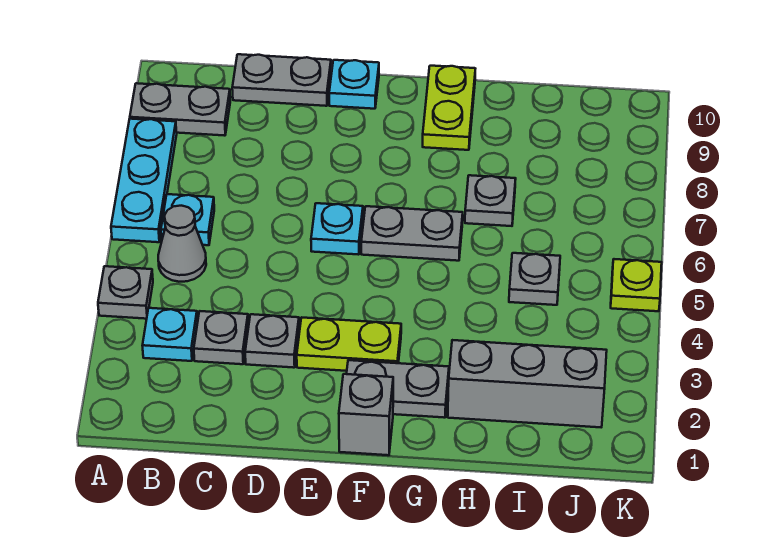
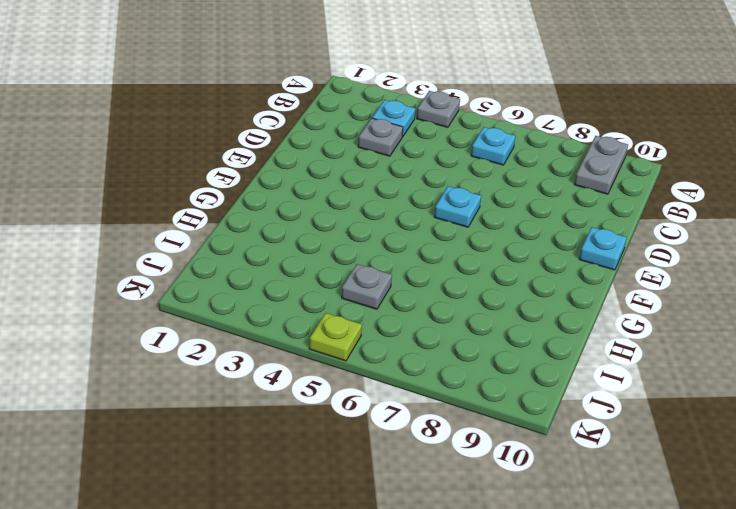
none -> cyan 1x3 plate [111,119,177,242]
none -> grey 1x1 cone [158,206,206,282]
none -> grey 1x2 plate [232,54,331,106]

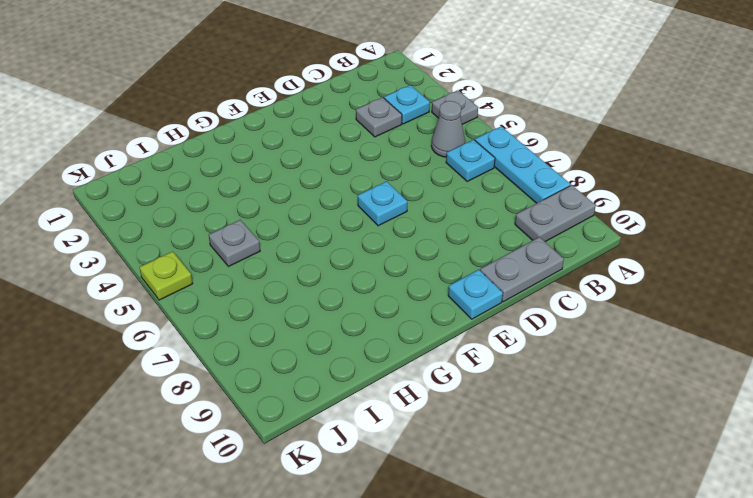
none -> grey 1x1 plate [245,314,299,368]
none -> lime 1x2 plate [297,318,401,371]
none -> grey 1x1 brick [339,374,393,455]

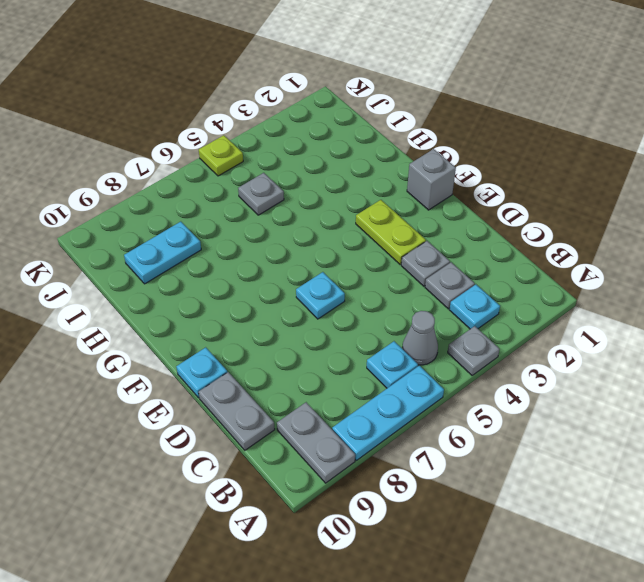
cyan 1x2 plate [124,222,201,284] -> none
none -> grey 1x2 plate [347,360,449,418]
none -> grey 1x2 plate [361,206,463,261]
none -> lime 1x2 plate [423,66,475,150]

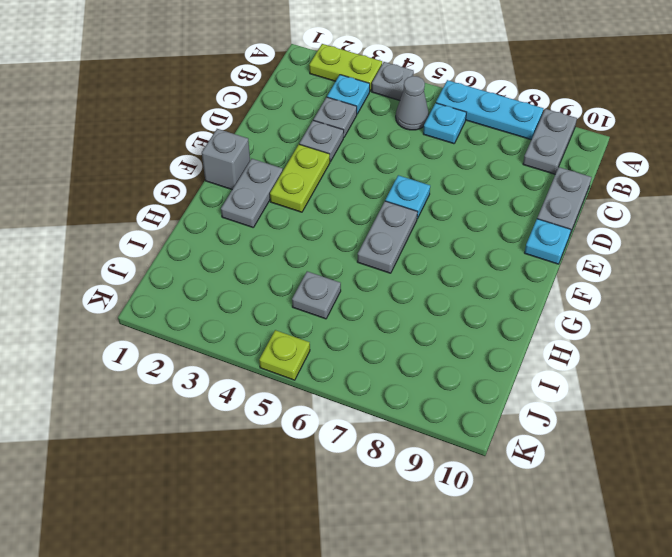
lime 1x2 plate [309,44,382,91] -> lime 1x2 plate moved to [423,66,475,150]
none -> grey 1x3 brick [448,340,607,427]
none -> grey 1x1 plate [465,175,516,226]

